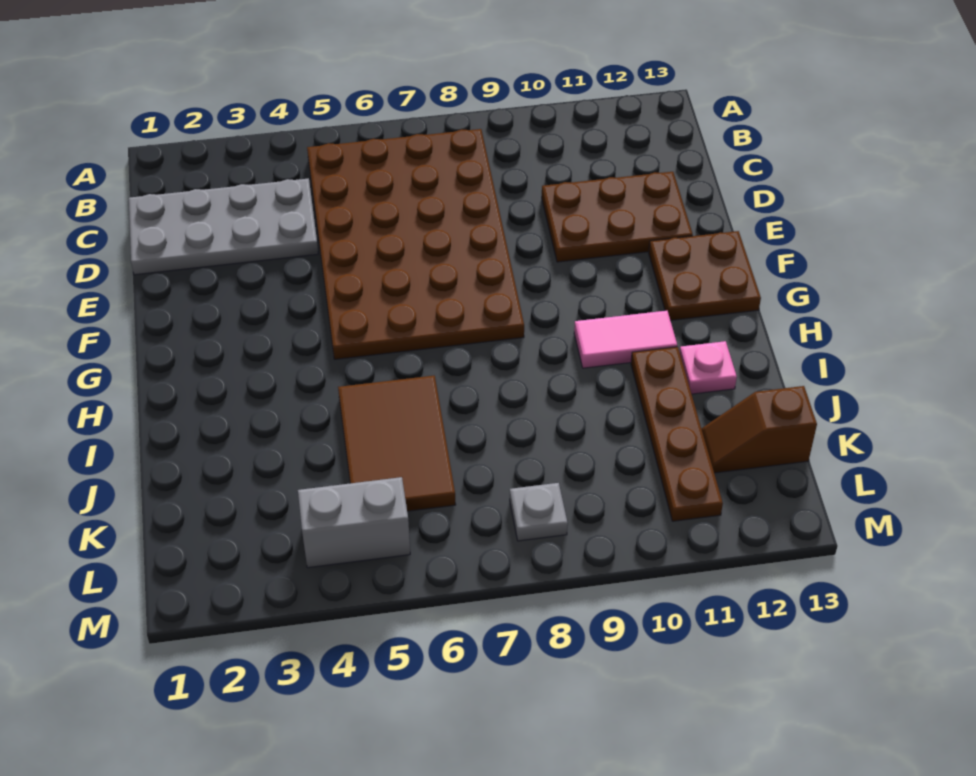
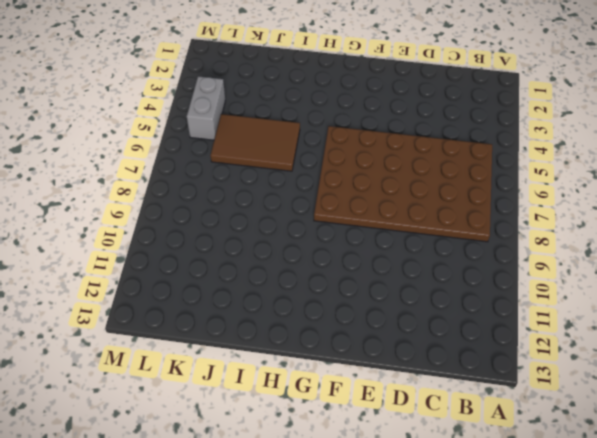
none -> grey 2x4 plate [129,178,318,275]
none -> brown 2x3 plate [542,172,693,262]

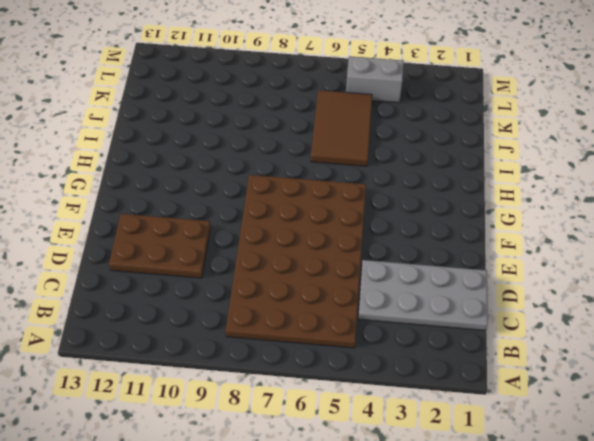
none -> brown 2x2 plate [649,231,761,321]
none -> pink 1x2 tile [574,311,677,368]

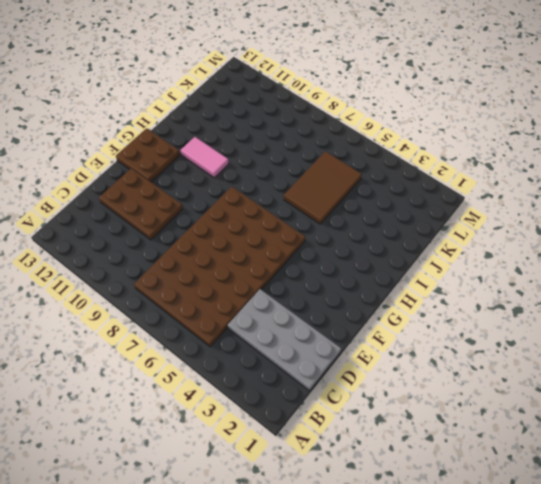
none -> brown 1x4 plate [631,347,723,521]
none -> pink 1x1 plate [680,341,737,394]

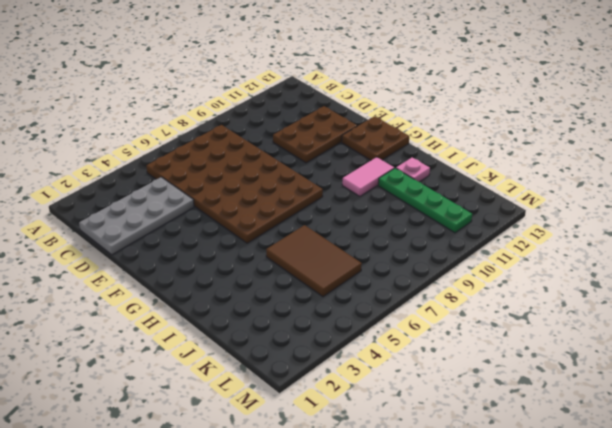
green 1x4 plate [378,168,472,233] -> brown 1x4 plate [631,347,723,521]
none -> brown 1x2 slope [701,386,817,473]
none -> grey 1x2 brick [298,477,410,568]

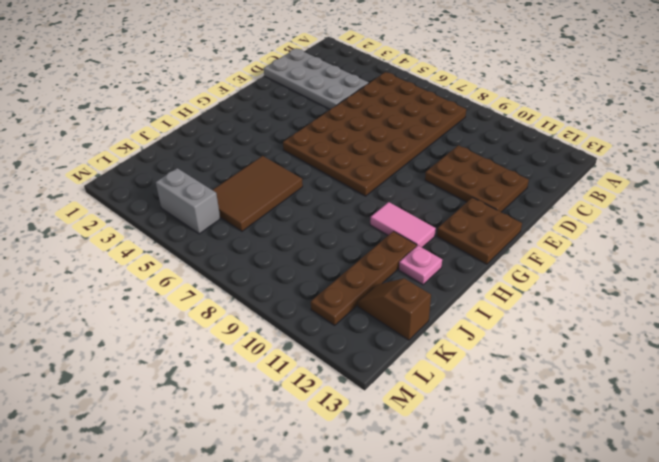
none -> grey 1x1 plate [510,483,568,541]

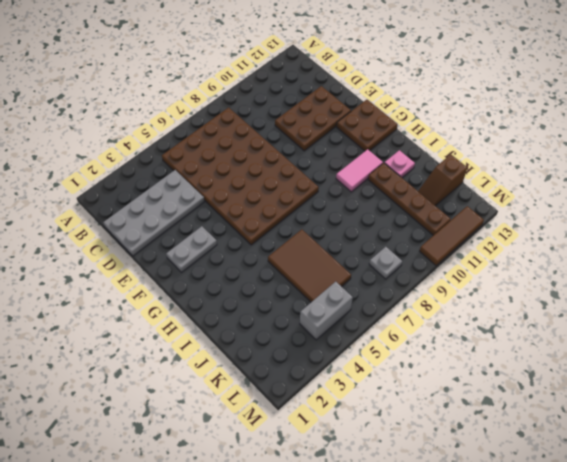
grey 1x2 plate [166,226,217,272] -> none
brown 1x3 tile [420,206,484,266] -> none

